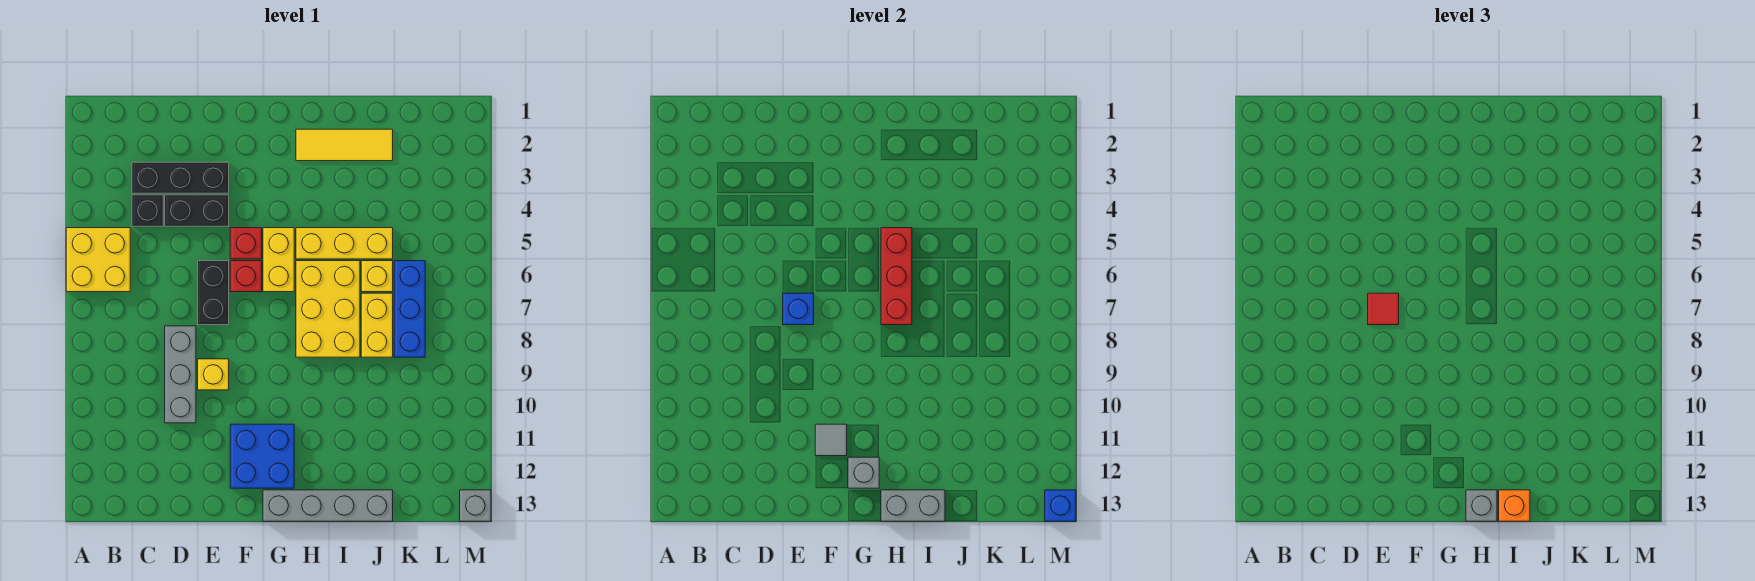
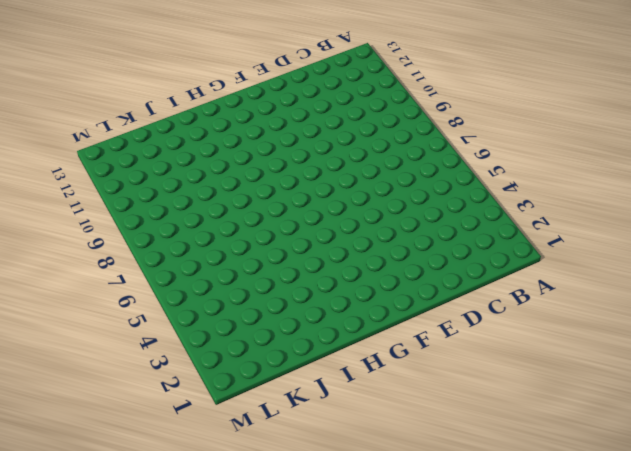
none -> yellow 2x2 brick [66,228,130,292]
none -> black 1x3 brick [132,162,229,193]
none -> black 1x1 brick [132,195,163,226]

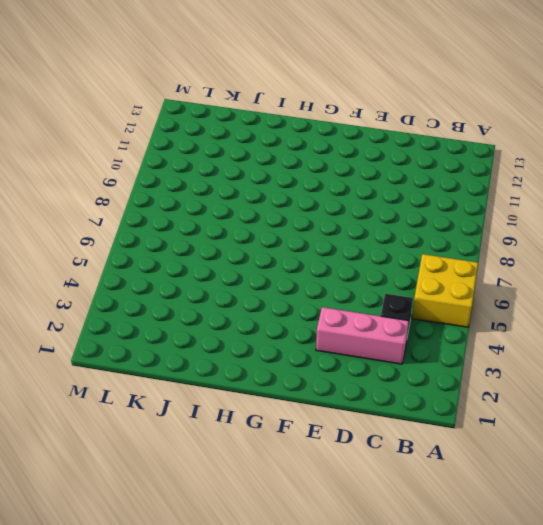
pink 1x3 brick [316,307,409,364] -> black 1x3 brick [132,162,229,193]
none -> black 1x2 brick [165,195,229,226]
none -> grey 1x3 brick [165,326,196,423]
none -> black 1x2 brick [198,261,229,325]

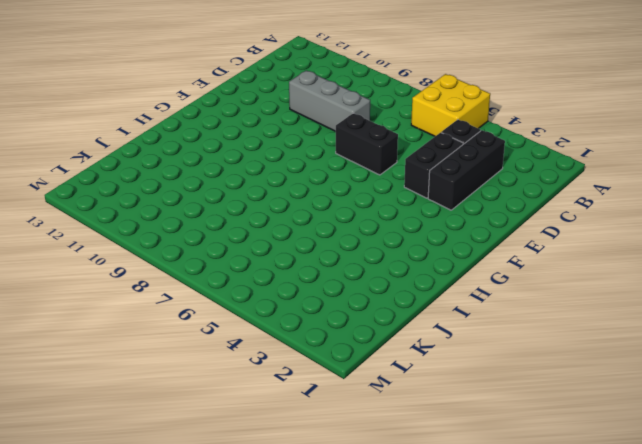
none -> yellow 1x1 brick [198,359,229,390]
none -> red 1x1 brick [230,228,262,259]
none -> red 1x1 brick [230,261,262,292]

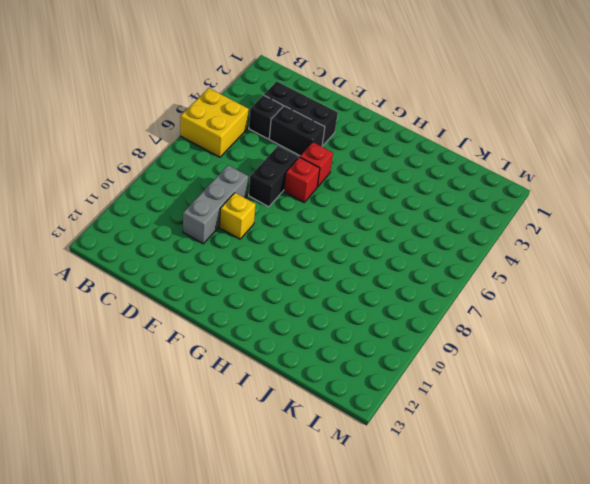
none -> blue 2x2 brick [230,424,294,488]
none -> yellow 1x2 brick [263,228,294,292]
none -> grey 1x4 brick [263,490,393,521]

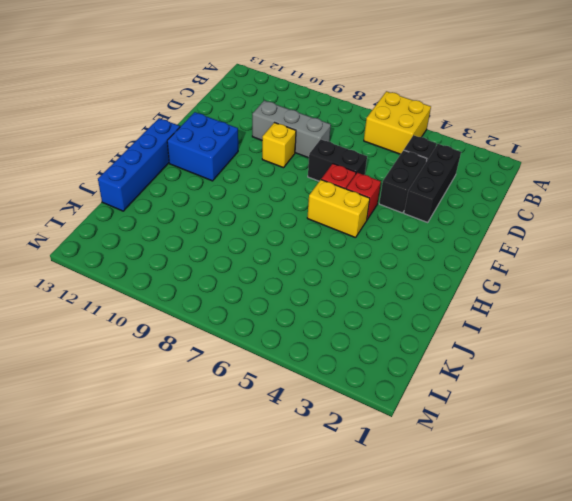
blue 1x4 brick [98,118,180,211] -> grey 1x4 brick [263,490,393,521]
none -> yellow 1x3 tile [296,129,393,161]
none -> yellow 1x3 brick [296,228,393,259]
none -> yellow 2x3 brick [296,261,360,357]

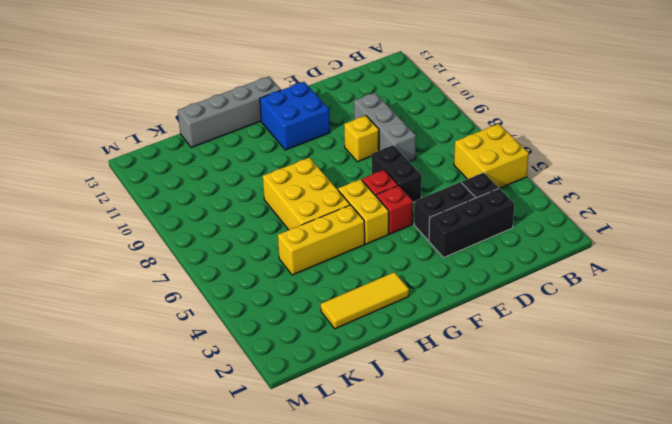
none -> yellow 1x1 brick [361,261,393,292]
none -> yellow 1x2 brick [361,293,393,357]
none -> blue 1x3 brick [394,261,425,357]

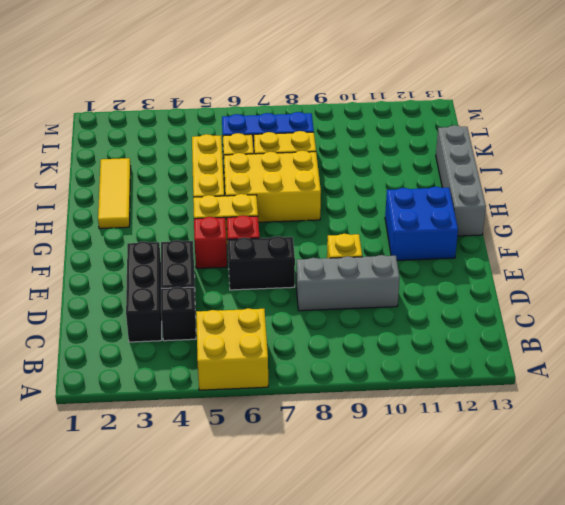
none -> grey 1x1 brick [460,490,491,521]
none -> blue 1x1 brick [783,293,814,325]
none -> grey 1x1 tile [815,424,847,456]

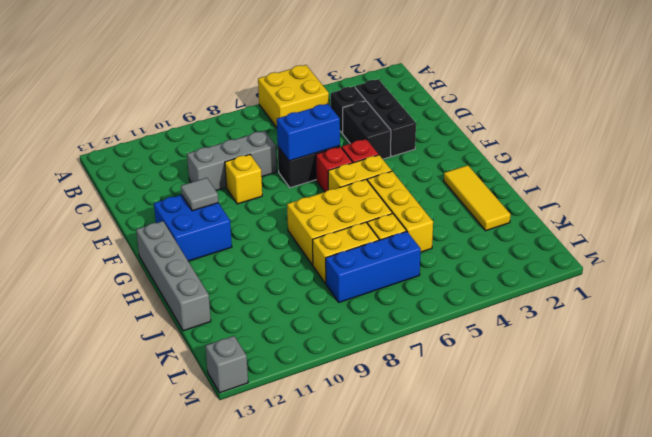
blue 1x2 brick [277,104,340,161] -> blue 1x1 brick [783,293,814,325]
none -> grey 1x1 brick [848,457,879,488]
none -> red 1x3 brick [881,228,912,325]
none -> grey 1x2 brick [881,490,945,521]

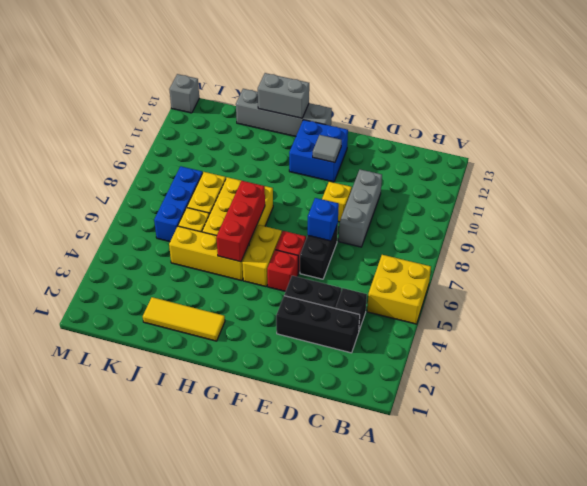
none -> grey 1x1 brick [848,457,879,488]
none -> blue 1x1 brick [1045,490,1076,521]
none -> red 1x1 tile [1368,293,1399,325]

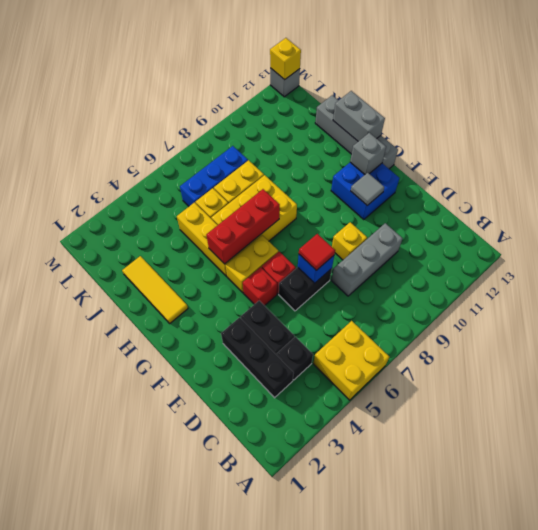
yellow 1x1 brick [270,38,301,80] -> blue 1x1 brick [1045,490,1076,521]
none -> grey 1x1 brick [1466,490,1497,521]
none -> orange 1x1 brick [1499,490,1530,521]

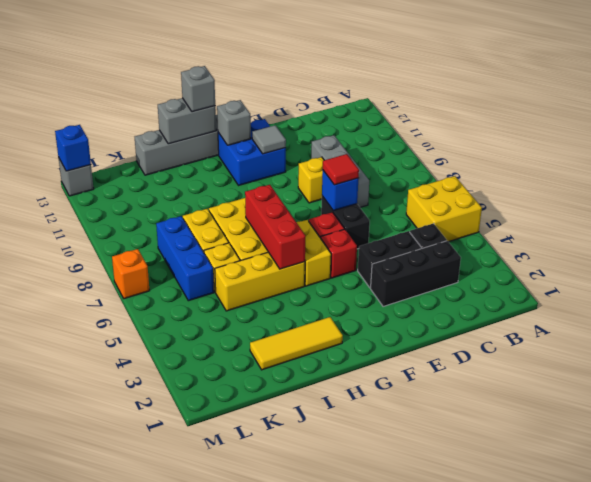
orange 1x1 brick [112,249,150,299] -> orange 1x1 brick moved to [1499,490,1530,521]

